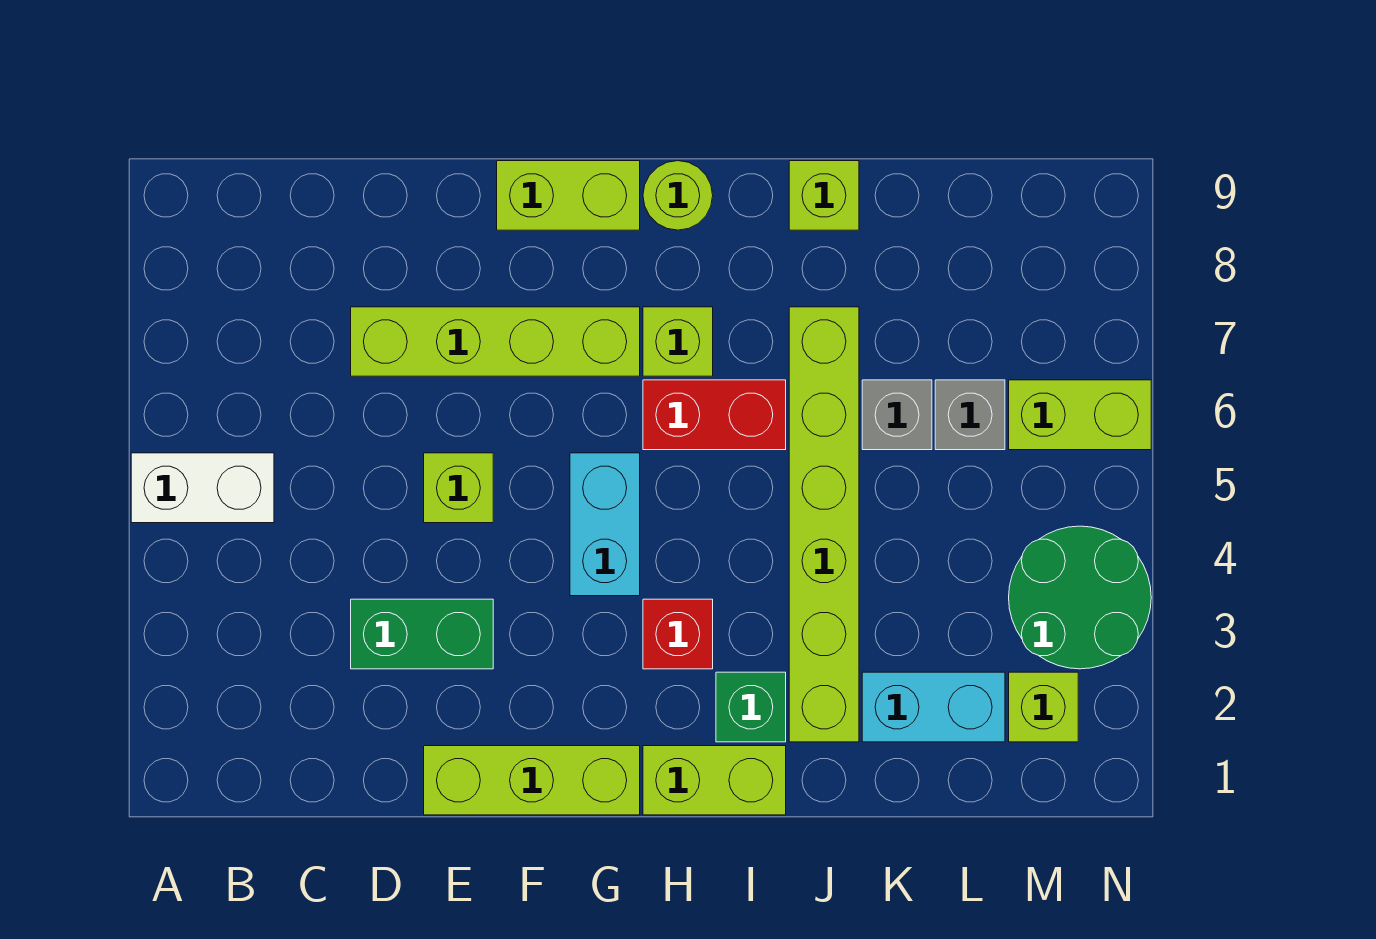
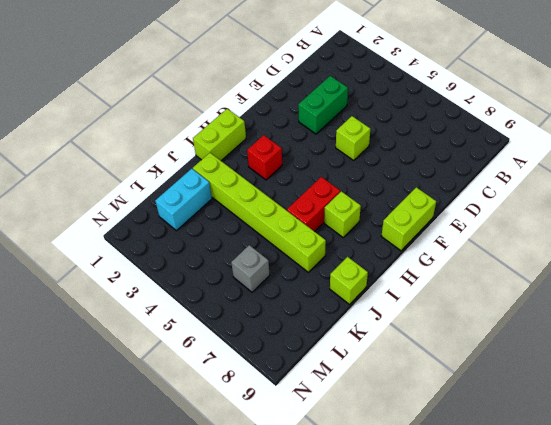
none -> white 1x2 brick [131,453,274,523]
none -> lime 1x4 brick [351,307,640,376]
none -> lime 1x3 brick [424,746,640,815]

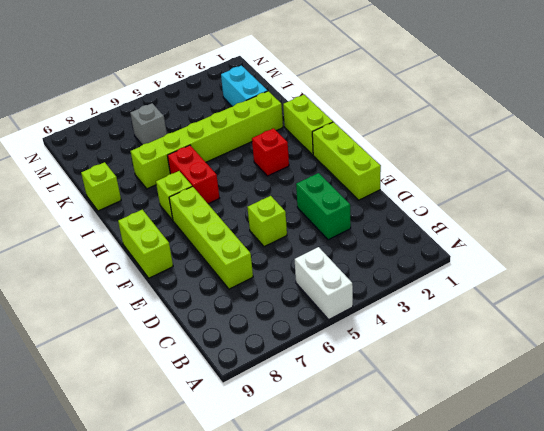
none -> cyan 1x2 brick [570,453,640,596]
none -> lime 1x1 round brick [643,161,713,230]
none -> green 1x1 brick [716,672,786,742]

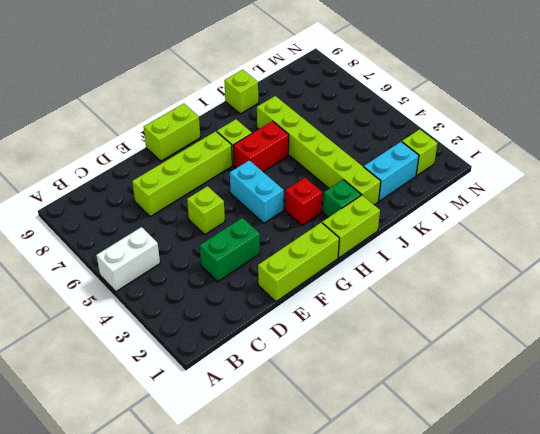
none -> lime 1x1 round brick [643,161,713,230]
none -> grey 1x1 brick [862,380,932,450]
none -> grey 1x1 brick [935,380,1005,450]

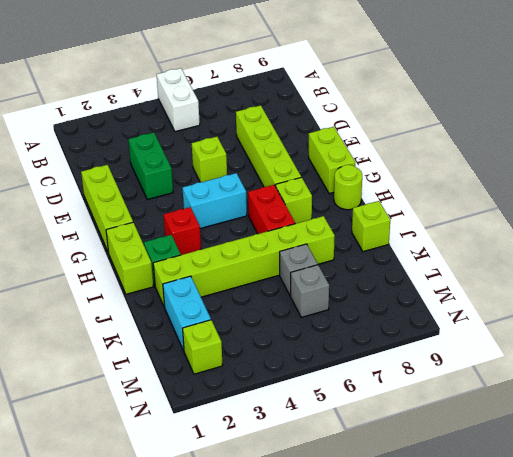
none -> green 2x2 round brick [1009,526,1151,669]
none -> lime 1x2 brick [1009,380,1151,450]

